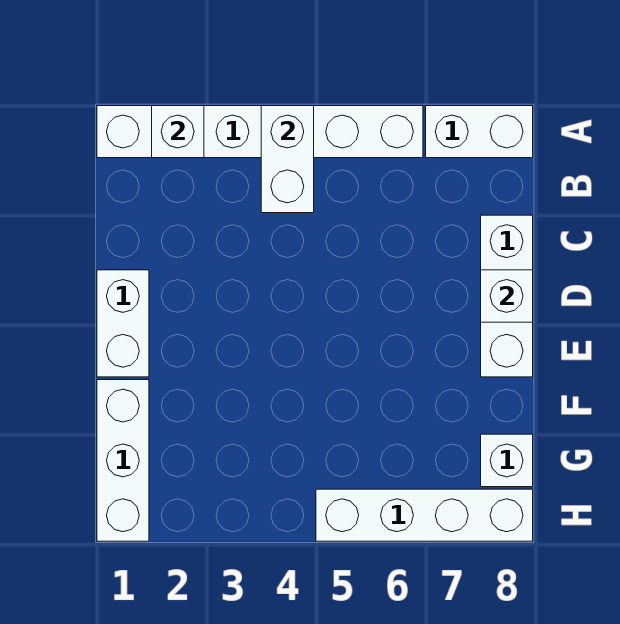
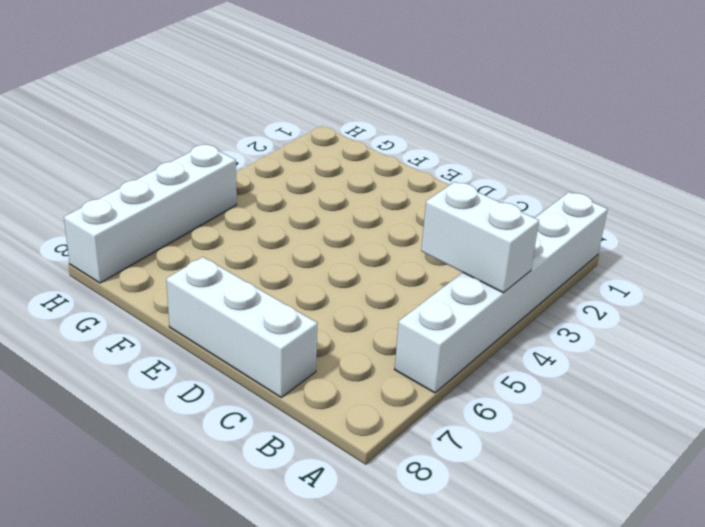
none -> white 1x2 brick [426,106,533,158]
none -> white 1x2 brick [97,270,149,377]

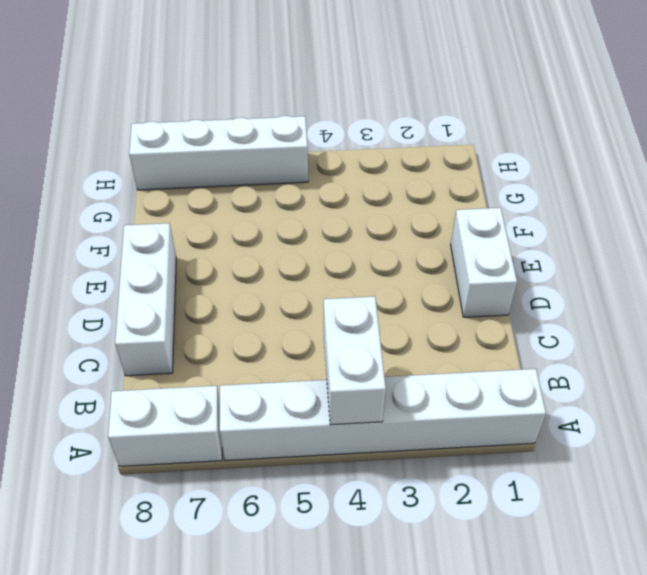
none -> white 1x3 brick [97,380,149,541]
none -> white 1x1 brick [481,434,533,487]

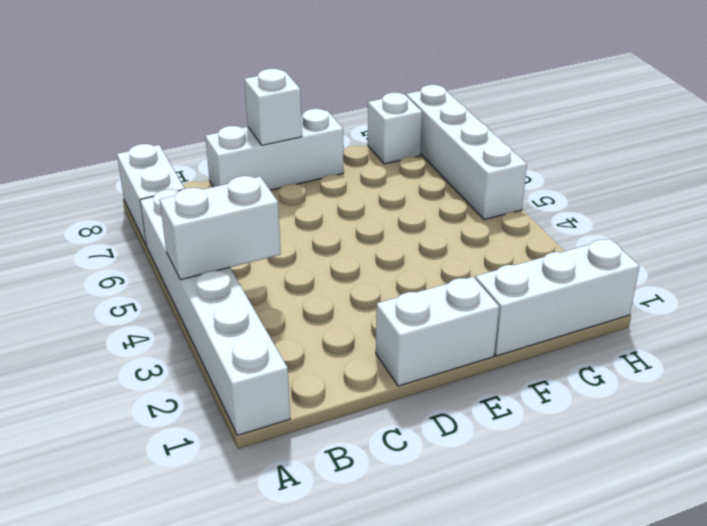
none -> white 1x1 brick [152,106,204,158]

